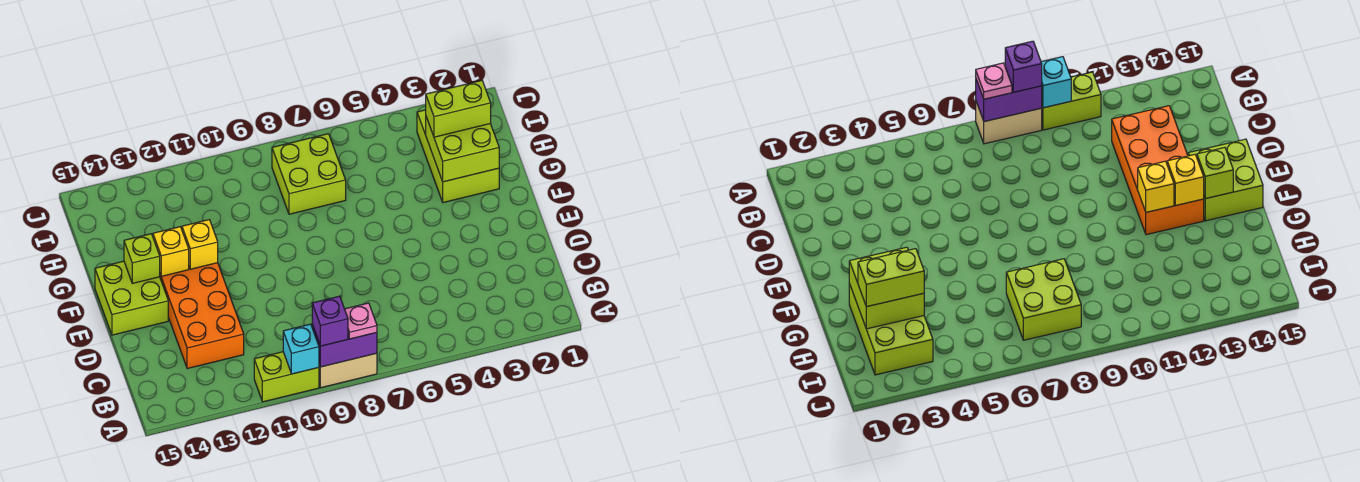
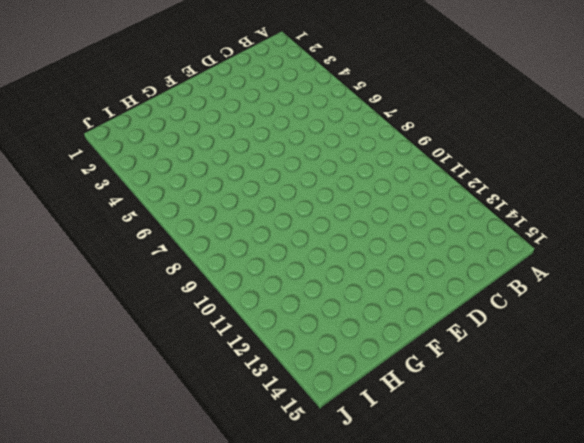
none -> tan 1x2 brick [319,353,377,388]
none -> lime 1x2 brick [254,352,319,402]
none -> orange 2x4 brick [160,263,244,369]

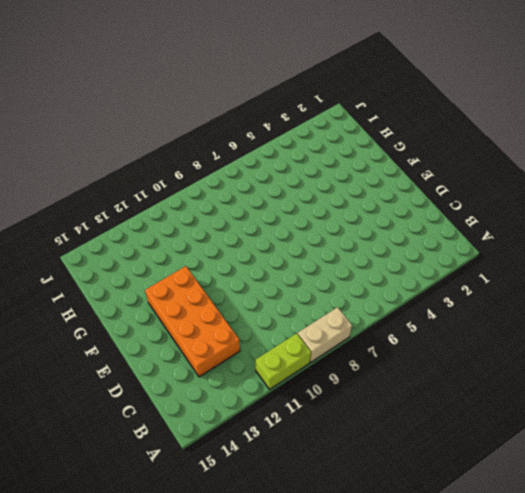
none -> lime 2x2 brick [95,261,168,335]
none -> lime 2x3 brick [417,110,499,203]
none -> lime 2x2 brick [272,134,346,214]

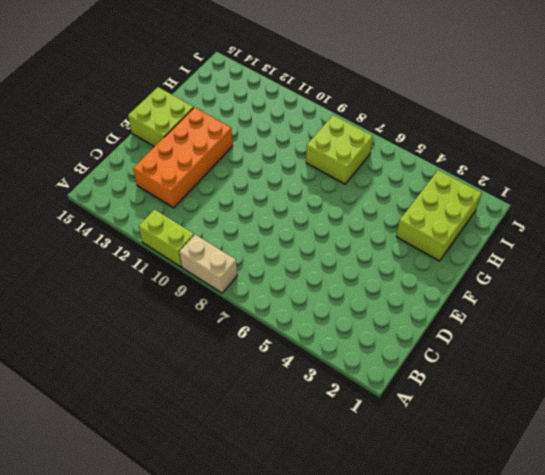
none -> purple 1x2 brick [312,325,377,367]
none -> cyan 1x1 brick [283,324,319,374]
none -> yellow 1x1 brick [182,220,218,269]

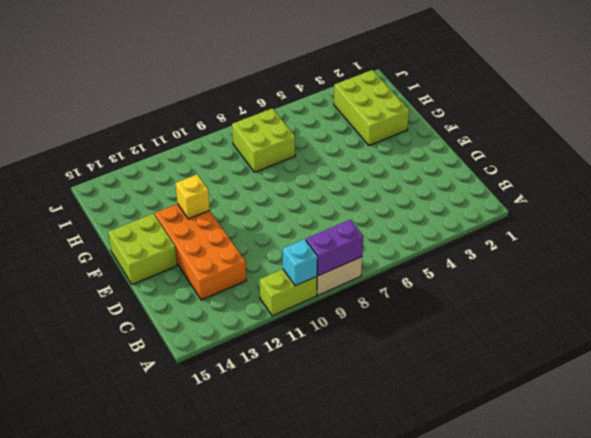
none -> yellow 1x1 brick [153,227,189,276]
none -> lime 1x1 brick [124,234,160,283]
none -> lime 2x2 brick [426,117,499,182]

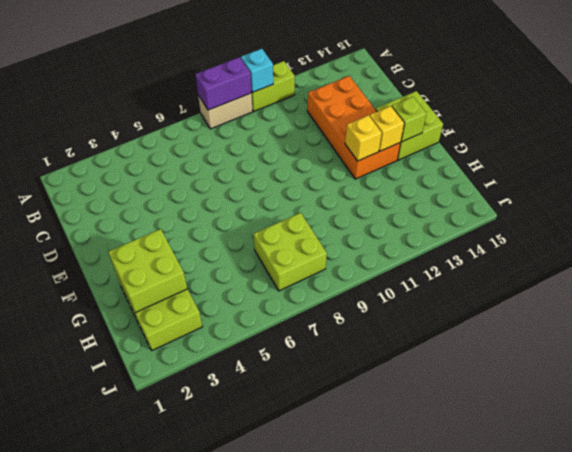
none -> pink 1x1 plate [345,303,377,339]
none -> purple 1x1 brick [312,296,348,346]
none -> lime 1x2 brick [426,80,491,137]

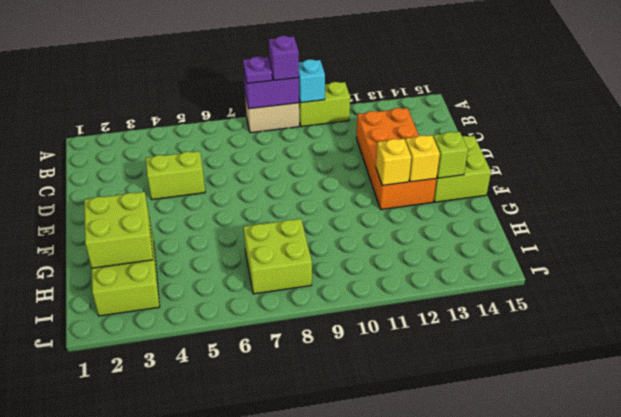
purple 1x1 plate [243,57,272,83] -> pink 1x1 plate [345,303,377,339]
lime 1x2 brick [146,151,205,200] -> lime 1x2 brick moved to [426,80,491,137]

